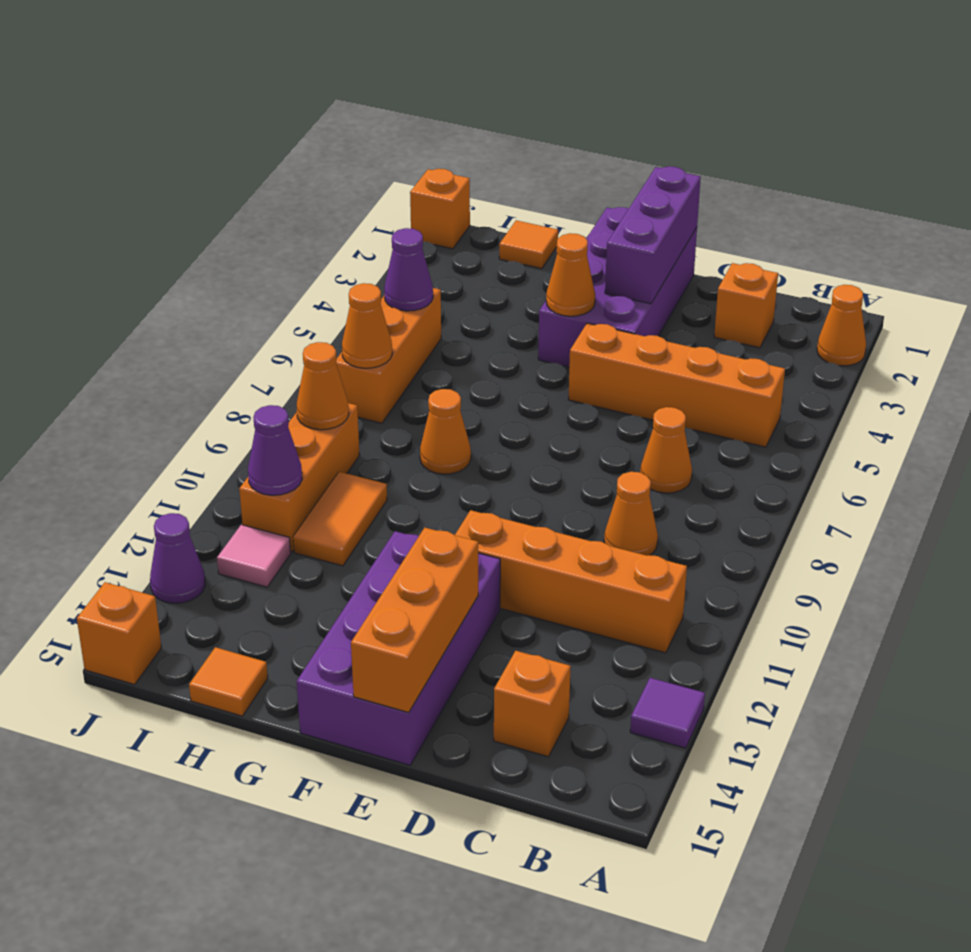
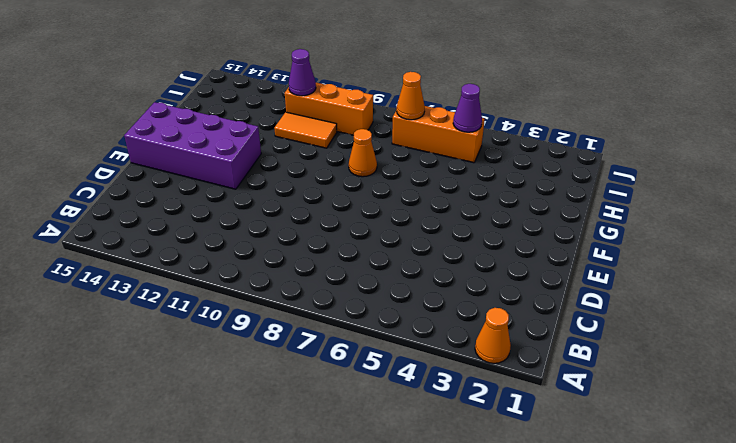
none -> purple 1x1 tile [630,678,705,748]
none -> orange 1x4 brick [568,323,785,447]
none -> orange 1x4 brick [455,510,687,653]

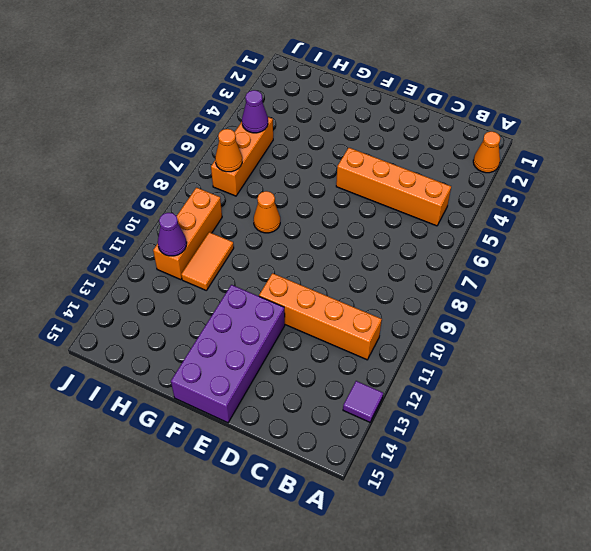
none -> orange 1x1 brick [714,263,778,348]
none -> orange 1x1 cone [640,407,692,493]
none -> orange 1x1 cone [604,472,658,556]

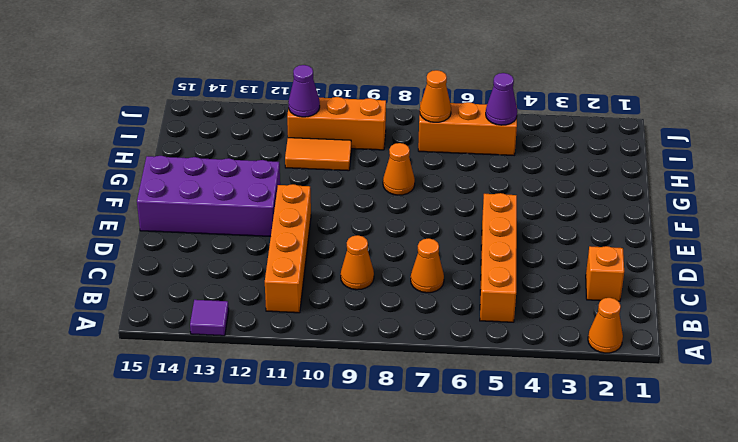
none -> orange 1x1 brick [494,651,571,757]
none -> purple 2x4 brick [538,207,697,367]
none -> orange 1x1 tile [499,220,558,269]

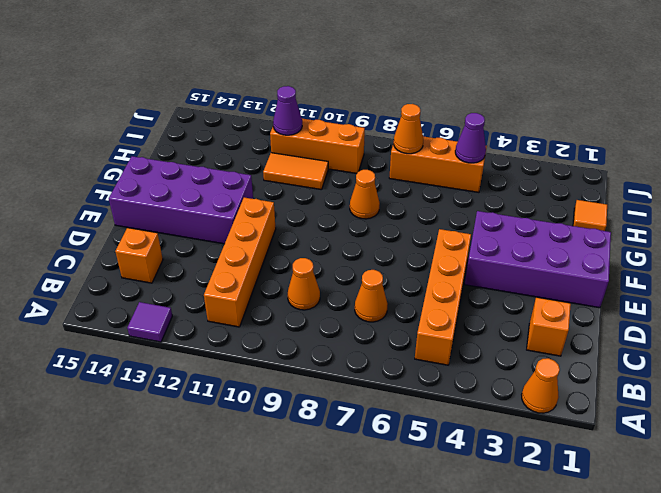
none -> orange 1x1 tile [189,647,268,716]
none -> pink 1x1 tile [217,525,291,587]
none -> orange 1x1 brick [410,169,470,249]

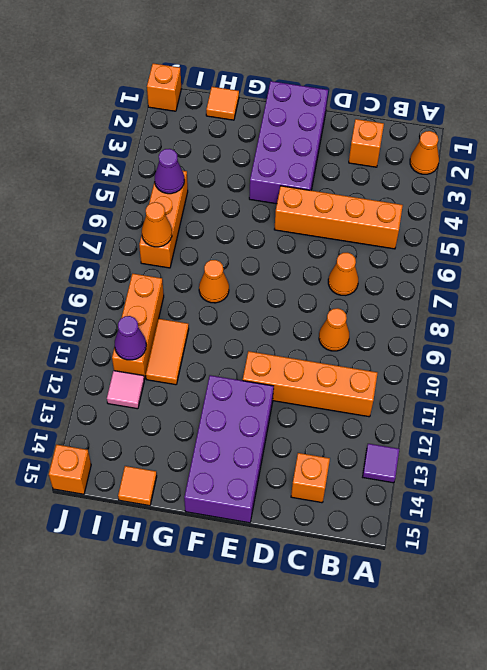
none -> purple 1x1 cone [150,513,205,603]
none -> purple 1x3 brick [605,166,701,304]
none -> orange 1x3 brick [351,528,478,713]

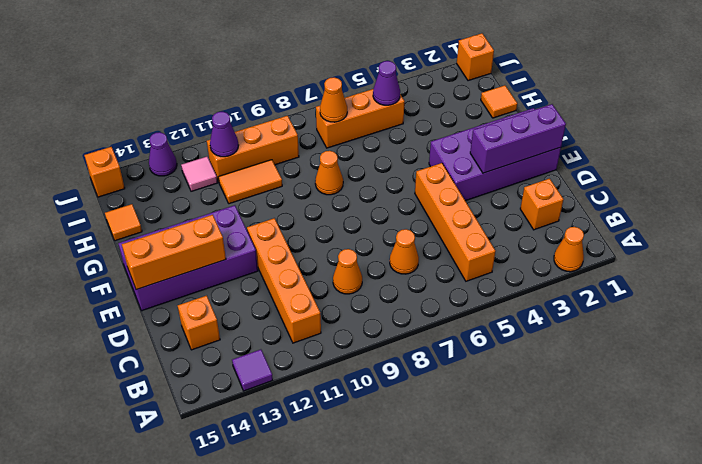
none -> orange 1x1 cone [546,233,595,316]
none -> orange 1x1 cone [297,342,349,430]

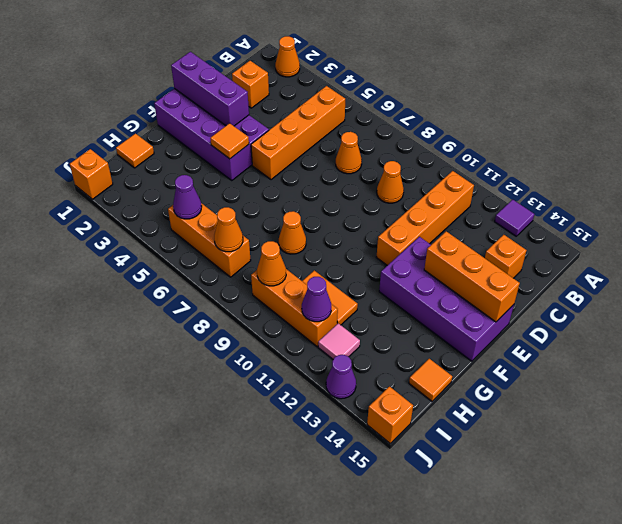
orange 1x1 tile [210,123,249,159] -> orange 1x1 cone [546,233,595,316]

